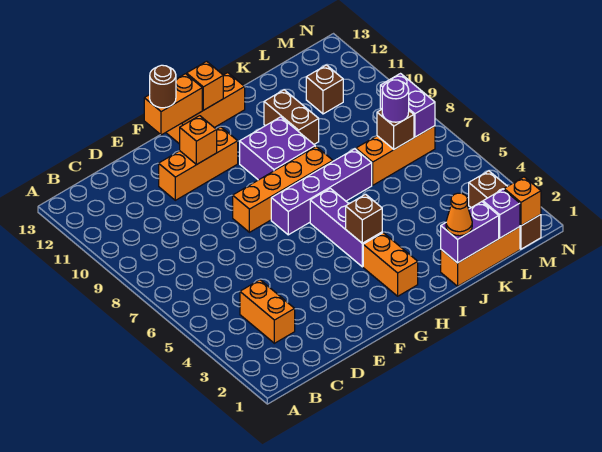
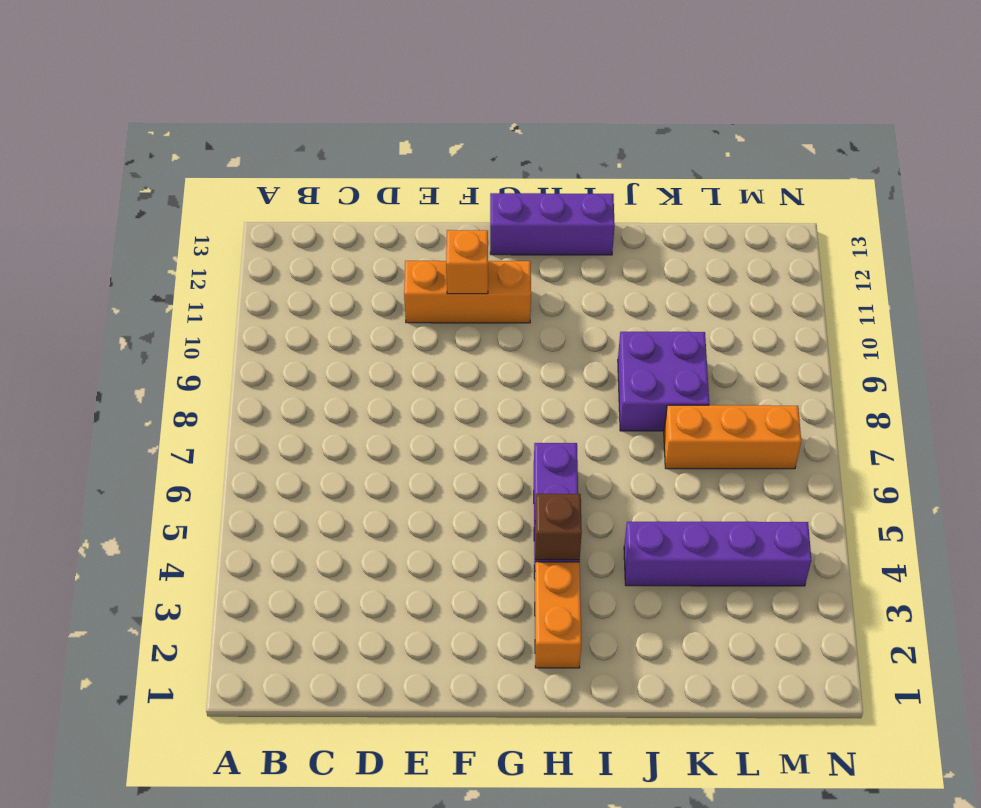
purple 1x3 brick [490,193,615,255] -> orange 1x3 brick [166,73,245,144]
purple 1x4 brick [624,522,811,586] -> purple 1x4 brick moved to [271,149,372,235]
purple 2x2 brick [618,332,709,431] -> purple 2x2 brick moved to [240,117,315,180]
none -> orange 1x2 brick [240,280,295,343]
none -> orange 1x4 brick [233,147,333,232]
none -> orange 1x3 brick [441,227,520,286]

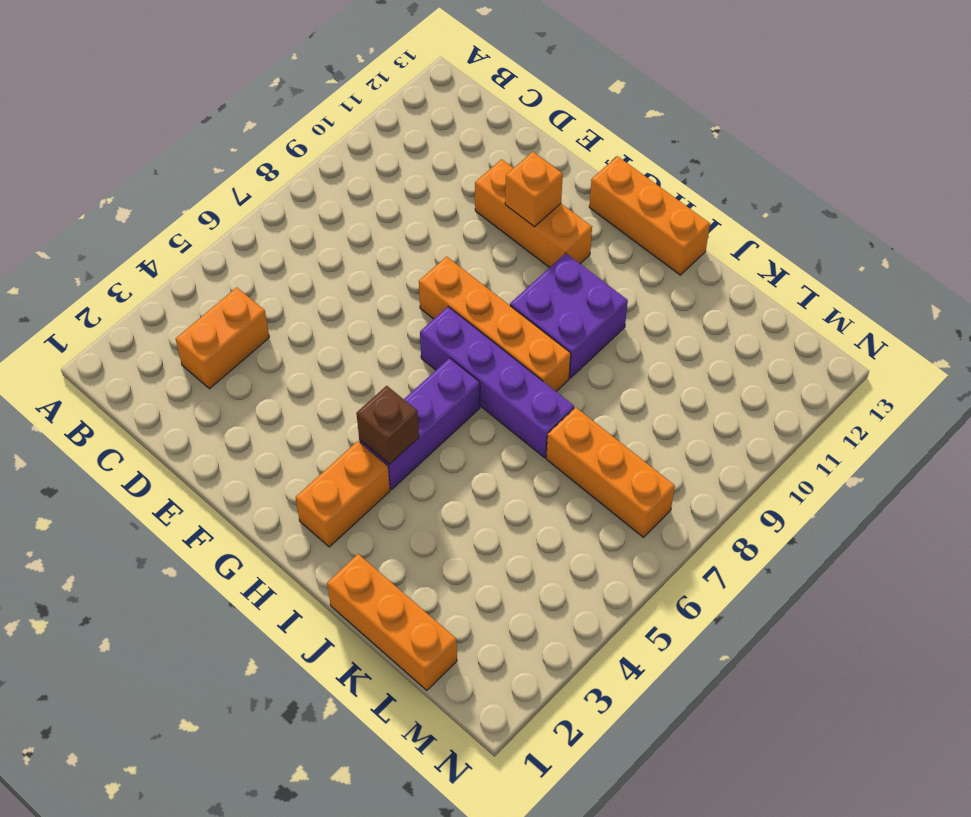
none -> brown 1x2 brick [264,90,319,144]
none -> brown 1x1 brick [306,65,343,114]
none -> brown 1x3 brick [469,171,541,249]

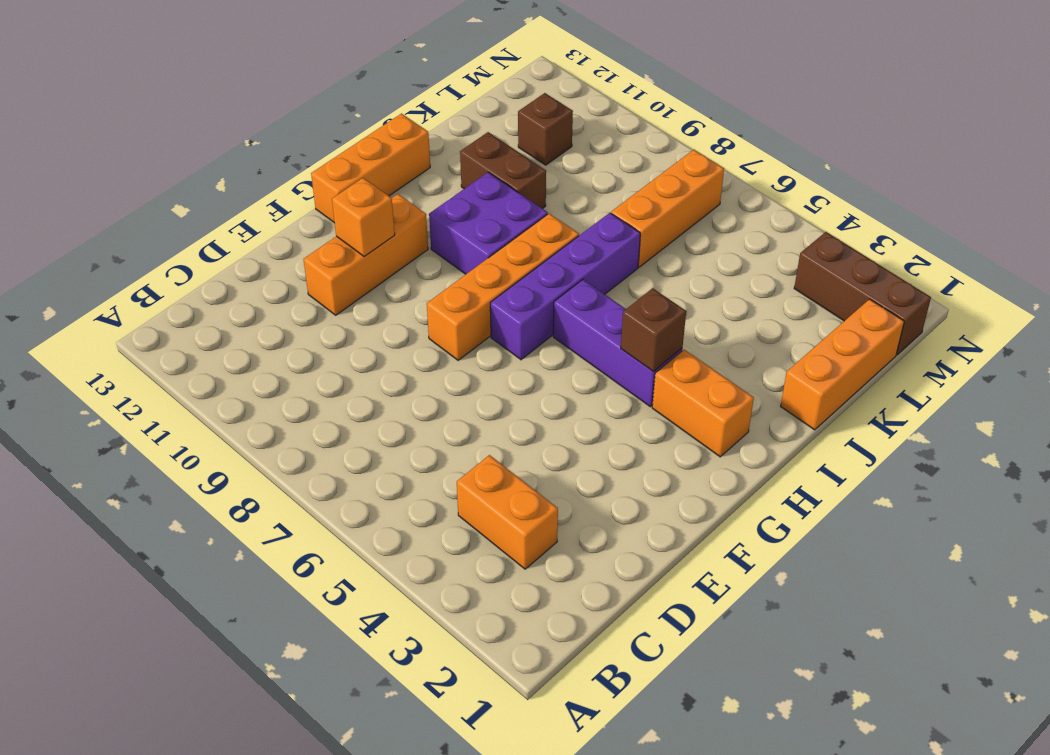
none -> orange 1x2 brick [144,74,202,135]
none -> orange 1x1 brick [187,61,223,110]
none -> purple 1x2 brick [441,202,499,263]

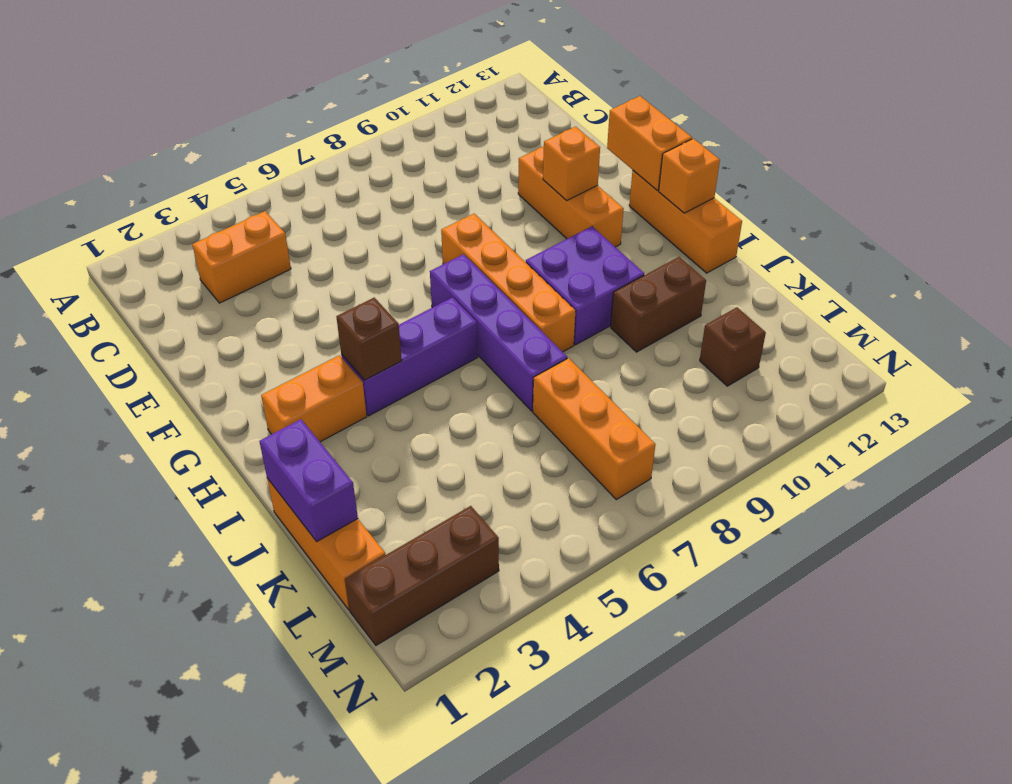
none -> purple 1x1 brick [483,189,520,238]
none -> brown 1x1 brick [377,109,414,149]
none -> orange 1x1 brick [504,177,541,226]

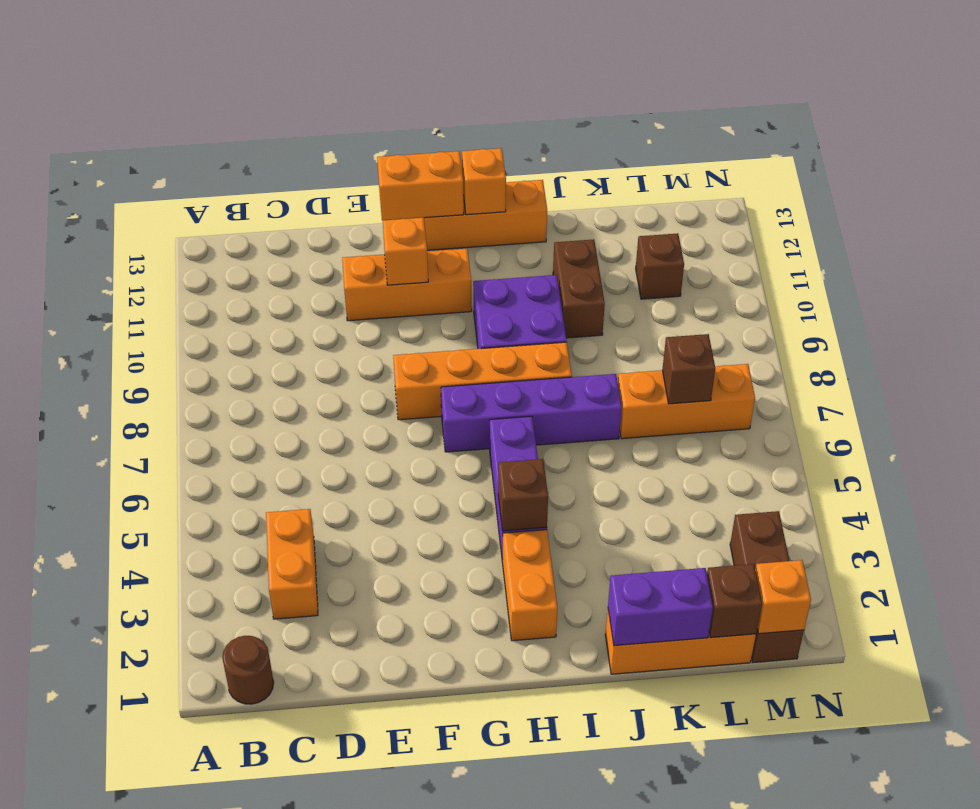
brown 1x1 round brick [222,636,274,704] -> brown 1x1 round brick moved to [150,65,176,108]
brown 1x1 brick [707,564,762,638] -> purple 1x1 brick [483,189,520,238]
none -> purple 1x2 brick [380,74,435,137]
none -> orange 1x1 cone [446,193,472,236]
none -> purple 1x1 round brick [382,80,409,122]

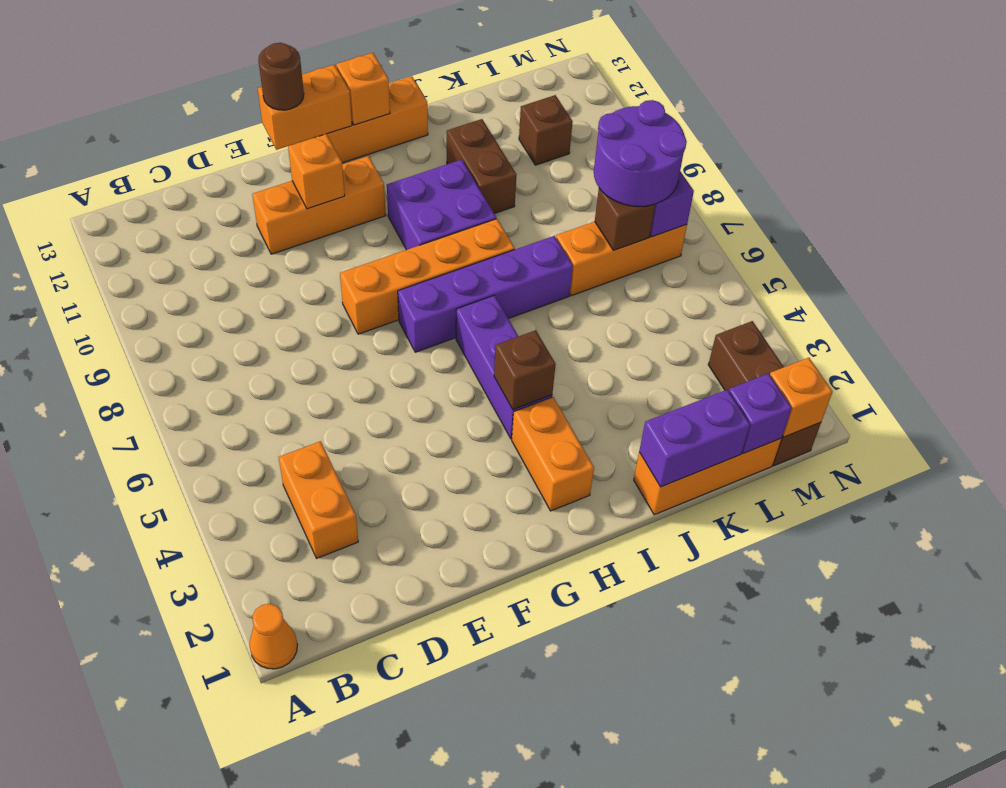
orange 1x1 cone [249,604,297,669] -> orange 1x1 cone moved to [446,193,472,236]
purple 2x2 round brick [594,100,687,206] -> purple 1x1 round brick [382,80,409,122]

